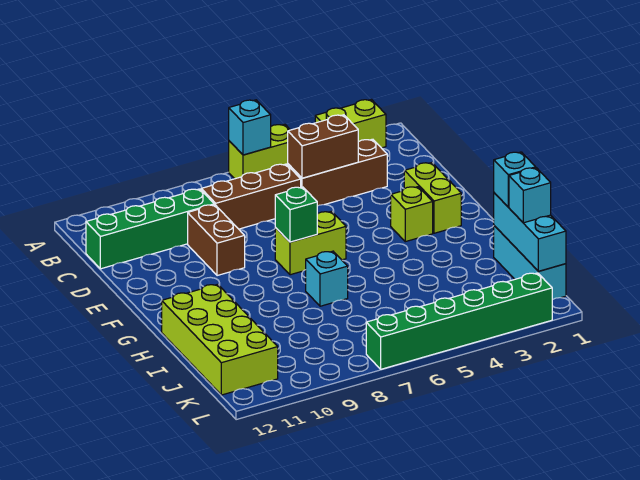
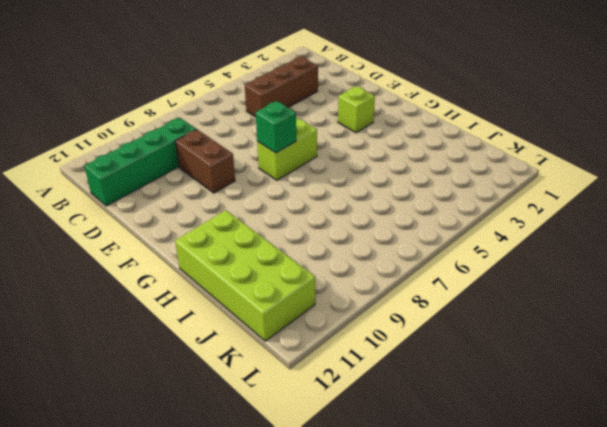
none -> lime 1x2 brick [315,99,386,148]
none -> lime 1x2 brick [229,124,290,179]
none -> brown 1x3 brick [201,164,301,229]

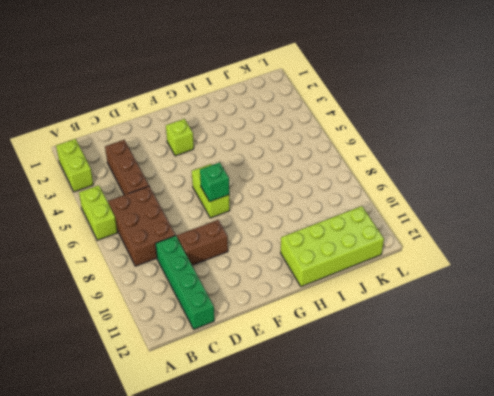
brown 2x3 brick [108,186,176,266] -> brown 1x3 brick [201,164,301,229]
none -> lime 1x2 brick [404,163,461,233]
none -> cyan 1x1 brick [306,251,348,306]
none -> cyan 1x3 brick [494,226,566,300]

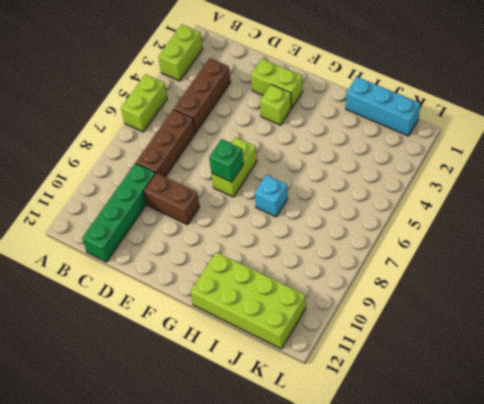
none -> green 1x6 brick [366,273,552,369]
none -> cyan 1x1 brick [229,100,271,155]
none -> brown 1x2 brick [288,115,358,178]

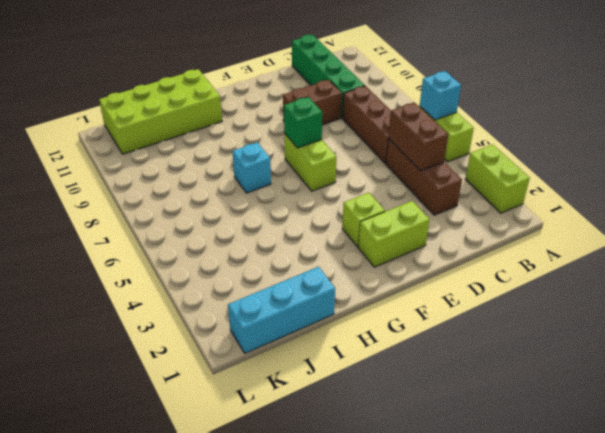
none -> green 1x6 brick [366,273,552,369]
none -> cyan 1x3 brick [494,193,566,271]
none -> cyan 1x1 brick [494,152,536,207]

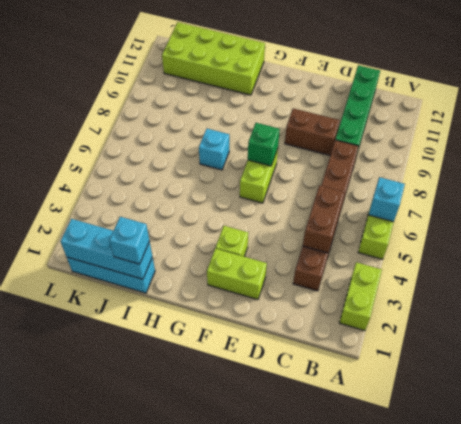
none -> green 1x6 brick [366,273,552,369]
none -> cyan 1x1 brick [509,168,551,223]

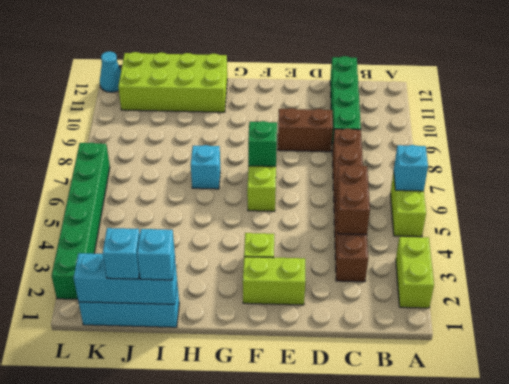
cyan 1x1 cone [100,51,121,92] -> none

